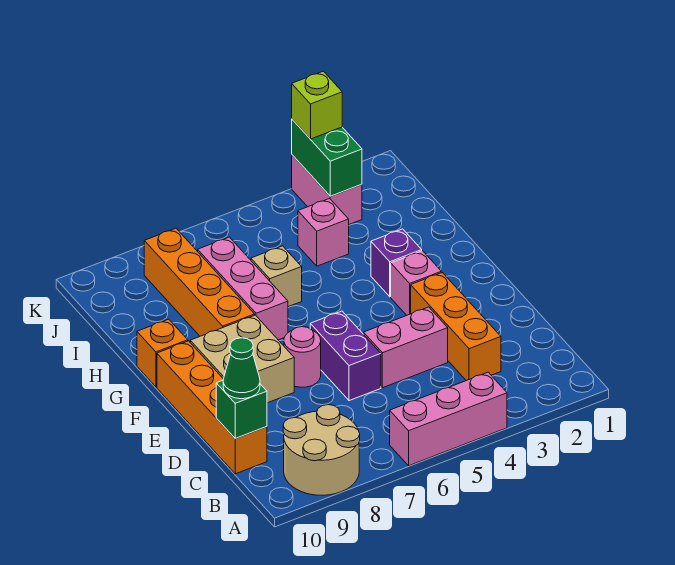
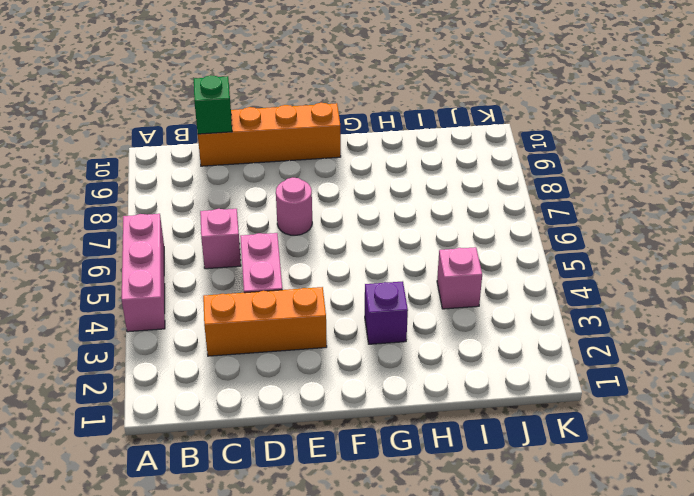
pink 1x1 brick [200,209,241,269] -> pink 1x1 brick moved to [391,251,441,315]
none -> tan 2x2 round brick [283,405,360,495]
none -> purple 1x2 brick [310,311,381,401]
none -> tan 2x2 brick [190,315,294,403]

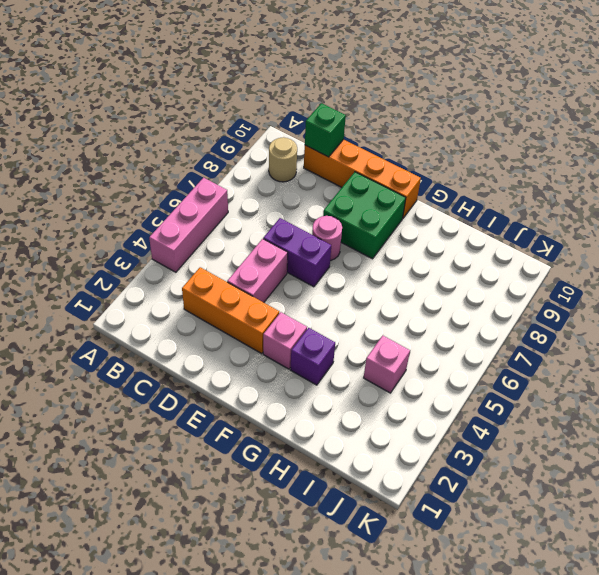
tan 1x1 round brick [269,137,297,182] -> tan 2x2 round brick [283,405,360,495]
green 2x2 brick [323,172,406,259] -> tan 2x2 brick [190,315,294,403]
none -> pink 1x3 brick [198,237,288,340]
none -> orange 1x4 brick [144,228,255,336]
none -> orange 1x1 brick [137,319,188,387]

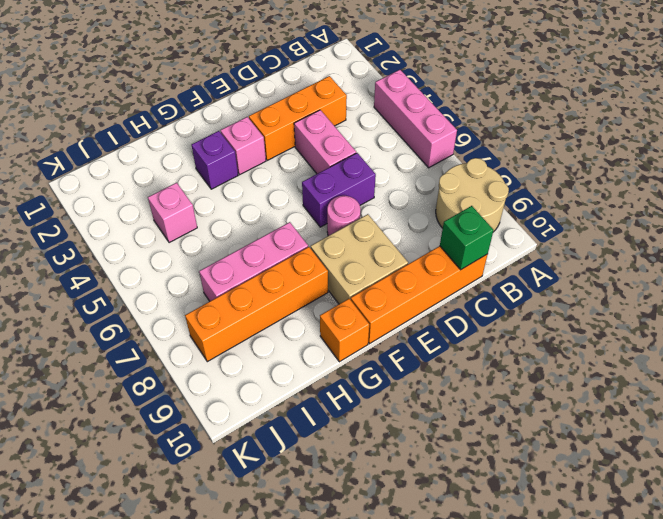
none -> tan 1x1 brick [251,246,302,307]
none -> pink 1x2 brick [292,155,362,224]
none -> green 1x2 brick [292,120,362,196]

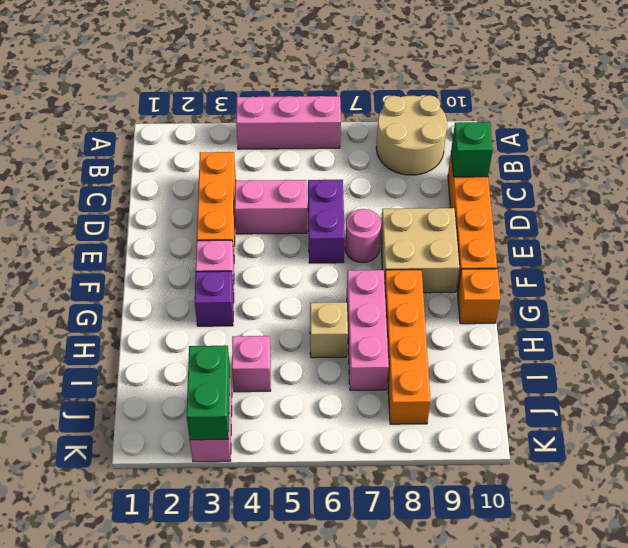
none -> green 1x1 cone [223,338,260,399]
none -> lime 1x1 brick [292,71,342,139]

